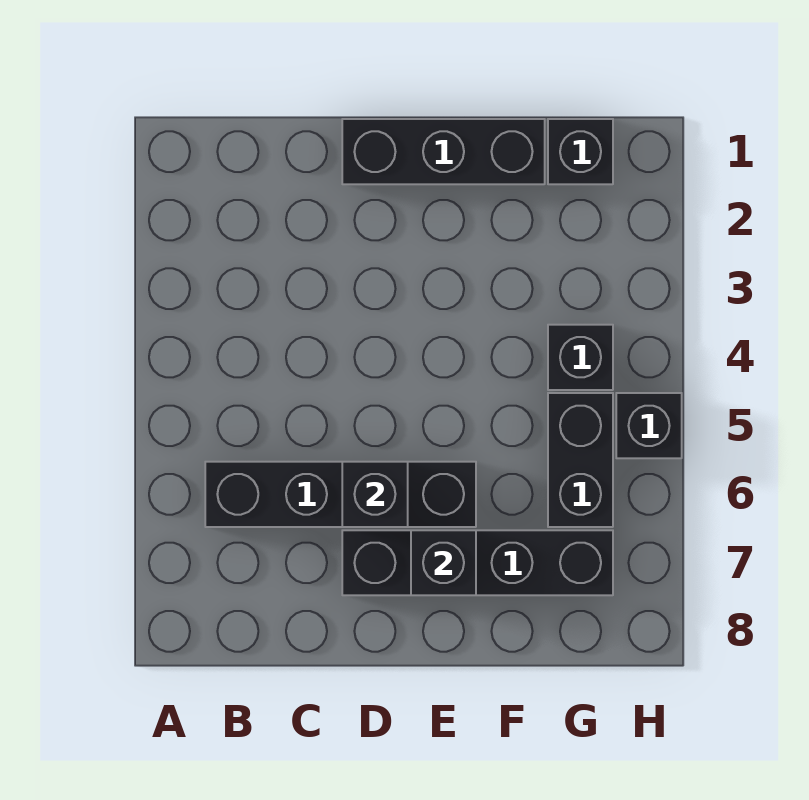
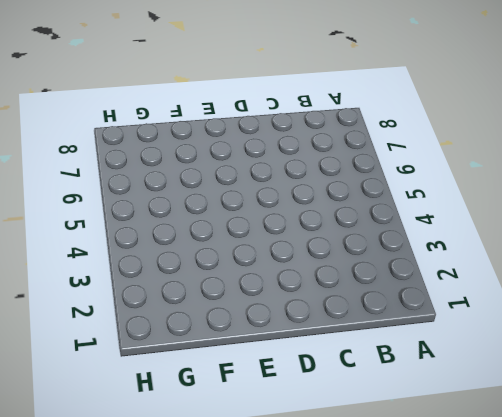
none -> black 1x4 brick [205,462,476,527]
none -> black 1x3 brick [342,119,545,184]

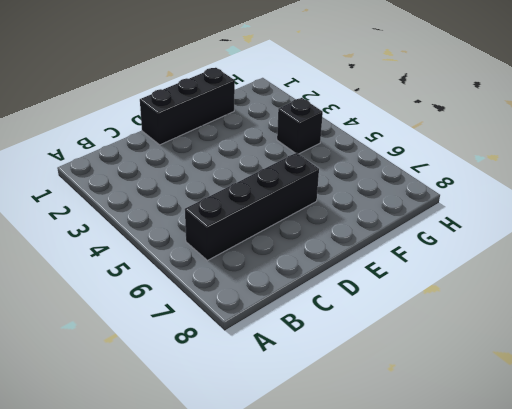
none -> black 1x4 brick [342,530,613,595]
none -> black 1x1 brick [548,119,613,184]

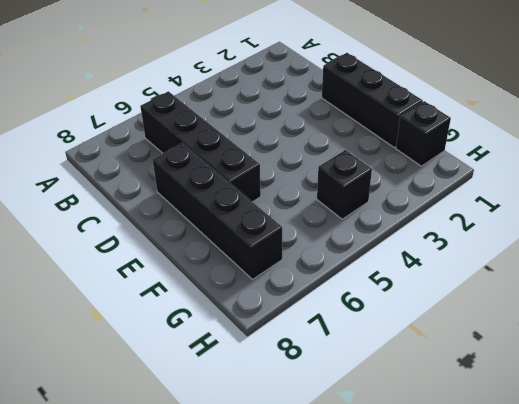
none -> black 1x2 brick [548,393,613,527]
none -> black 1x1 brick [616,393,682,458]

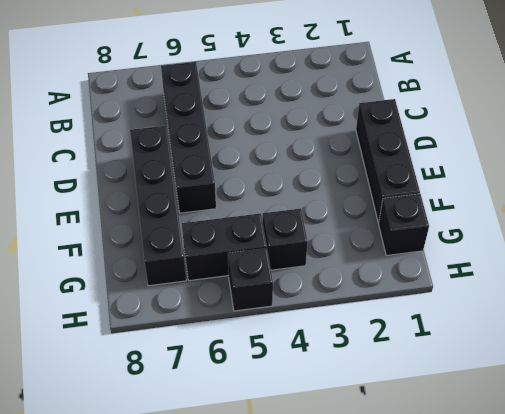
none -> black 1x1 brick [342,462,408,527]
none -> black 1x1 brick [411,530,476,595]

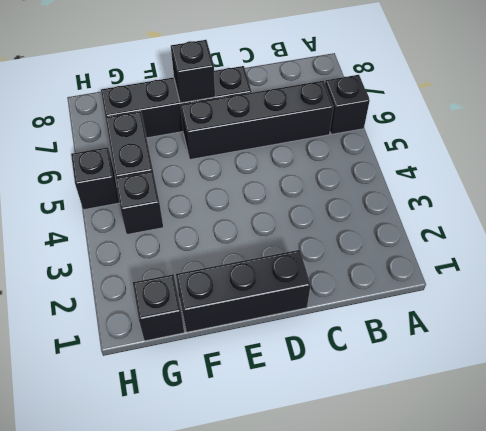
black 1x1 brick [325,75,370,134] -> black 1x1 brick moved to [342,462,408,527]

